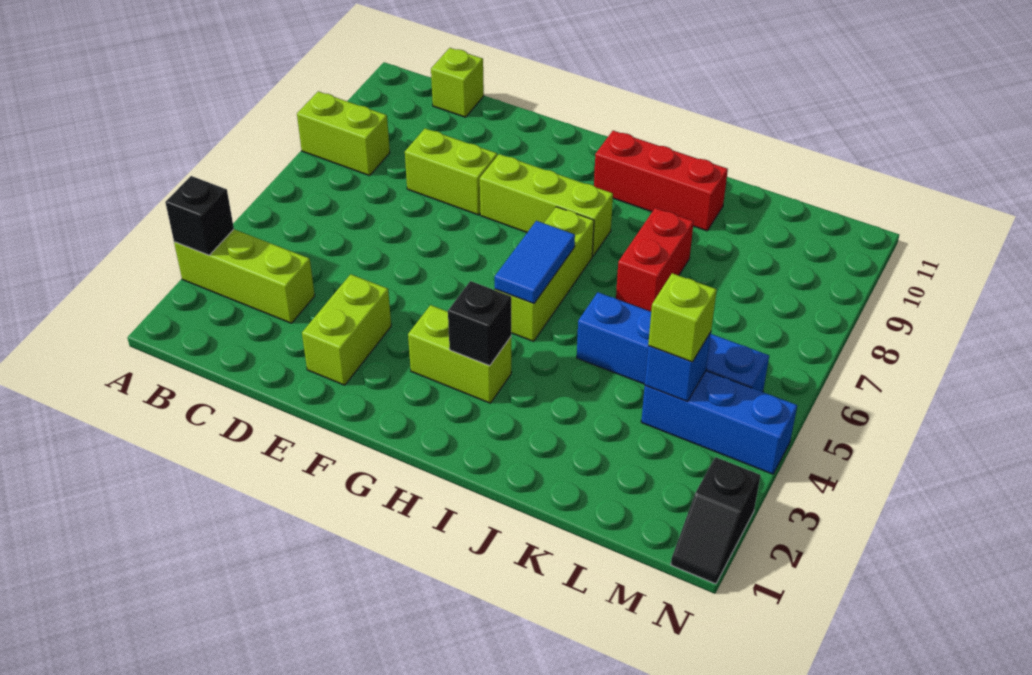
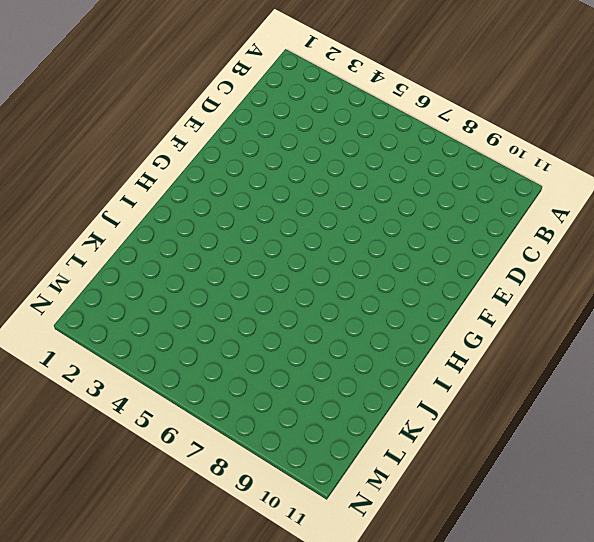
none -> lime 1x3 brick [174,229,315,323]
none -> lime 1x2 brick [297,91,390,176]
none -> lime 1x1 brick [431,48,484,117]

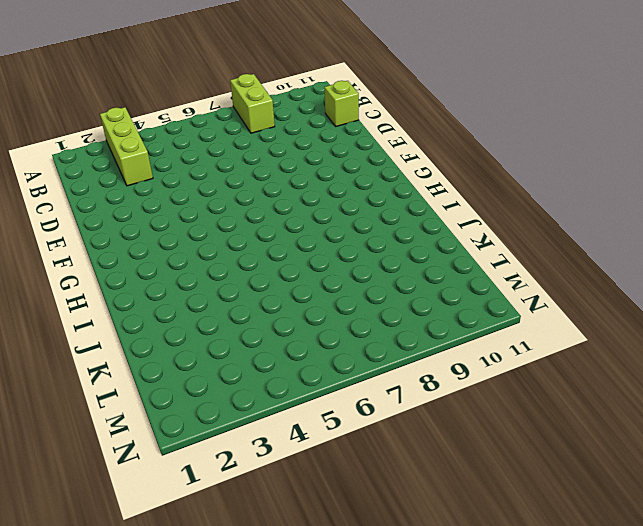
none -> lime 1x2 brick [405,128,497,215]
none -> lime 1x2 brick [302,274,391,385]
none -> lime 1x3 brick [480,154,613,256]

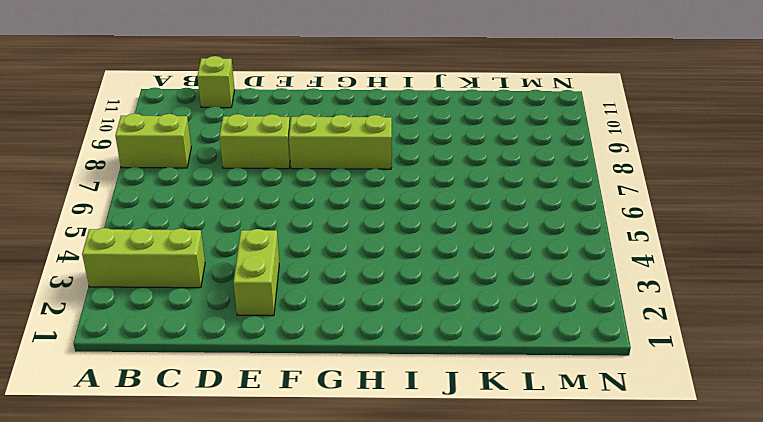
none -> lime 1x2 brick [408,305,511,403]
none -> lime 1x3 brick [495,207,594,341]
none -> red 1x3 brick [594,131,728,231]

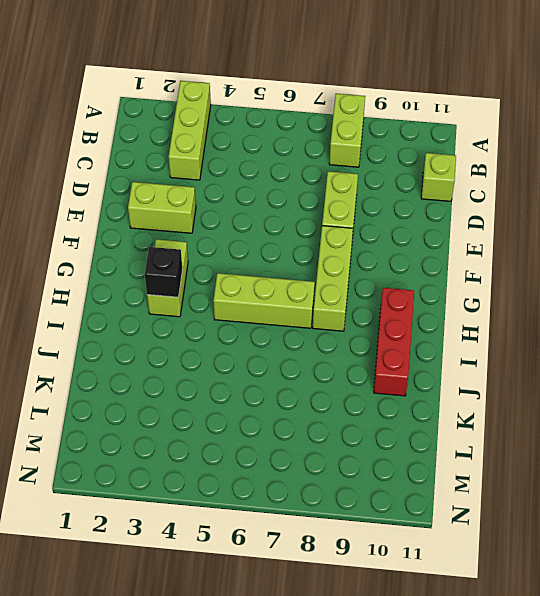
none -> blue 1x4 brick [577,292,769,392]
none -> red 1x2 brick [616,208,694,312]
none -> blue 1x3 brick [641,371,797,474]

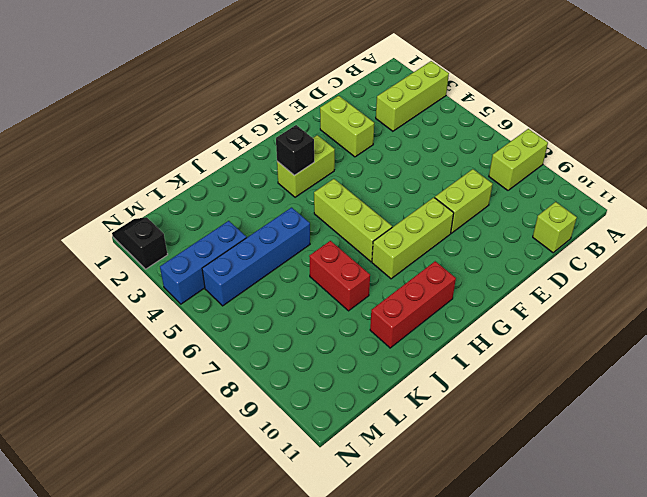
none -> black 1x1 brick [165,176,234,255]
none -> blue 1x2 tile [495,221,575,303]
none -> blue 1x1 brick [645,332,711,401]

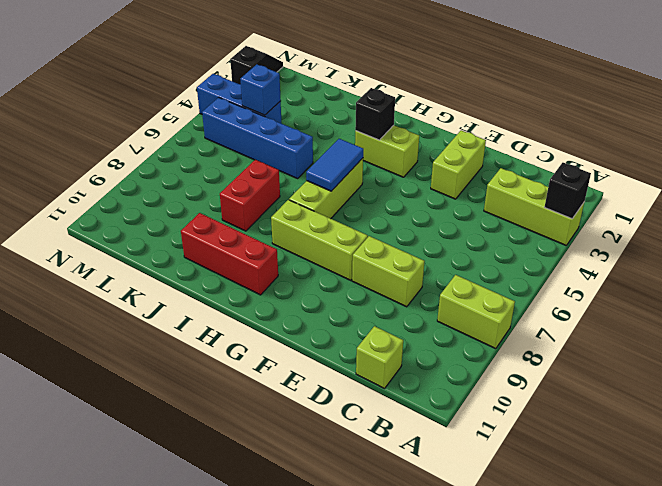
none -> lime 1x1 brick [648,273,717,362]

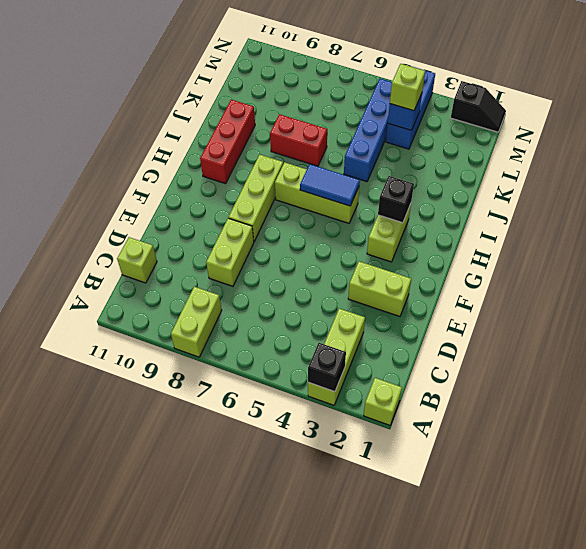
lime 1x1 brick [364,378,402,425] -> none

